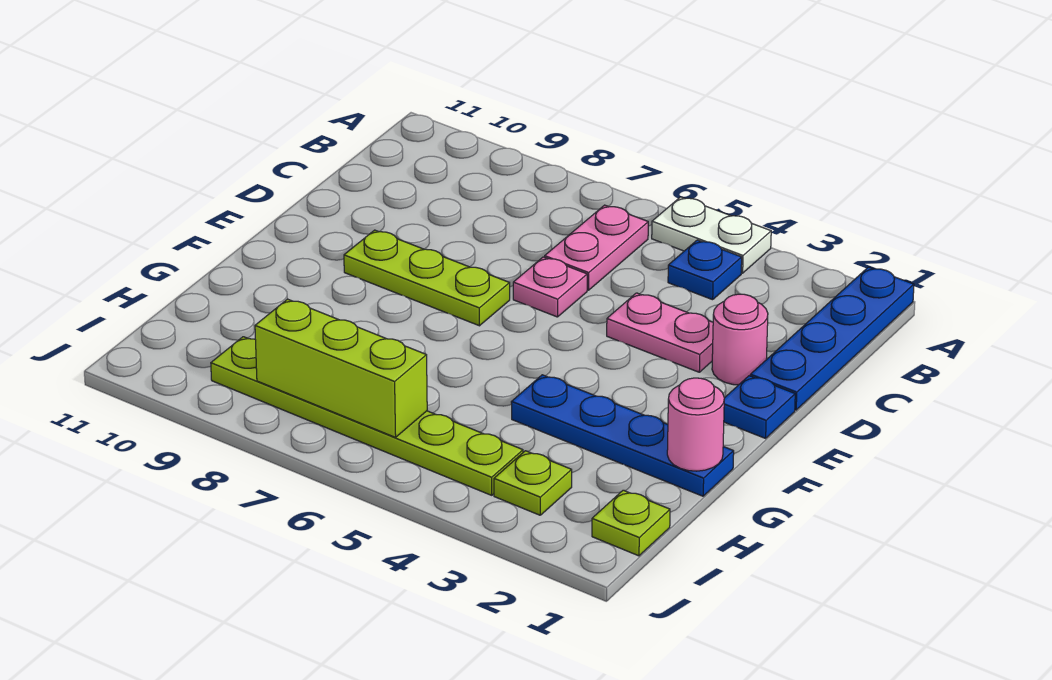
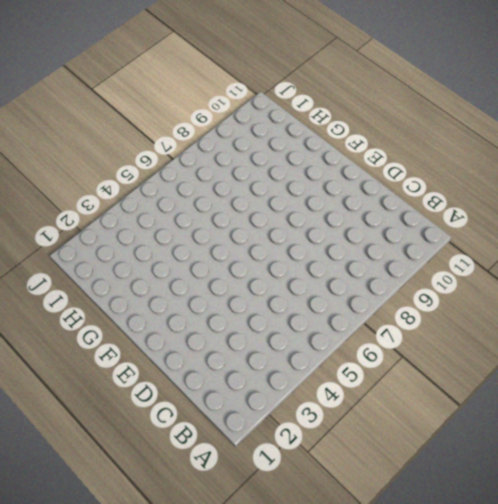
none -> blue 1x4 plate [750,267,914,410]
none -> white 1x2 plate [652,197,771,273]
none -> blue 1x1 plate [668,240,742,300]

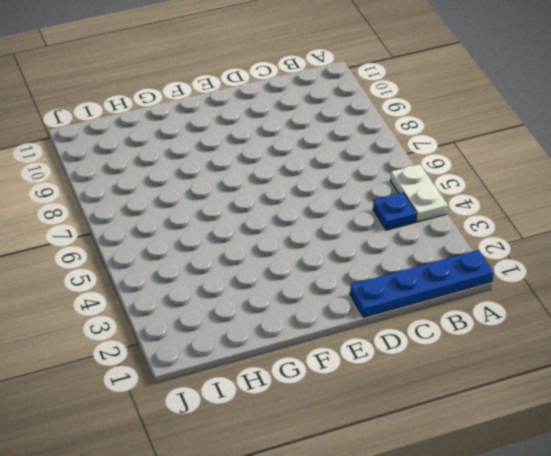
none -> pink 1x2 plate [545,205,648,290]
none -> pink 1x1 round brick [712,294,768,385]
none -> pink 1x2 plate [607,293,713,372]

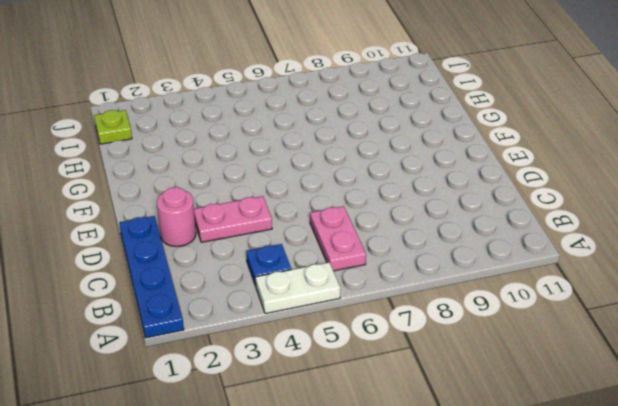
none -> pink 1x1 plate [513,257,587,317]
none -> blue 1x1 plate [724,376,795,438]
none -> lime 1x3 plate [344,230,510,326]

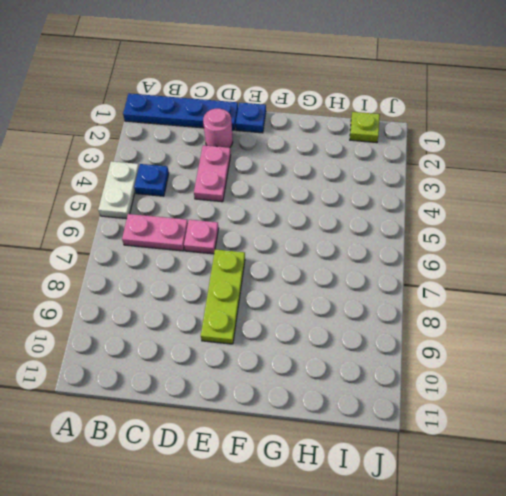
none -> blue 1x4 plate [511,375,734,496]
none -> lime 1x1 plate [494,451,572,515]
none -> lime 1x6 plate [211,337,523,495]

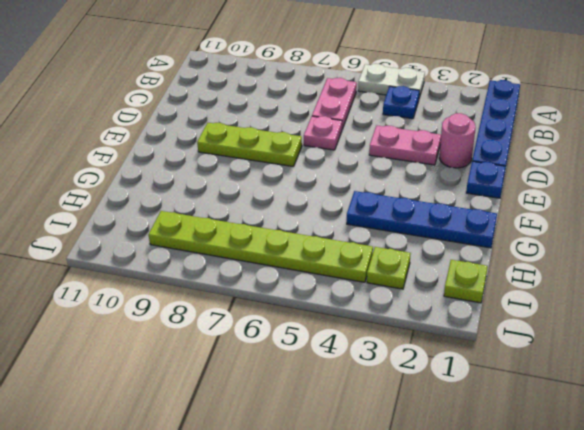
none -> pink 1x1 round brick [667,378,724,471]
none -> lime 1x3 brick [255,299,427,437]

